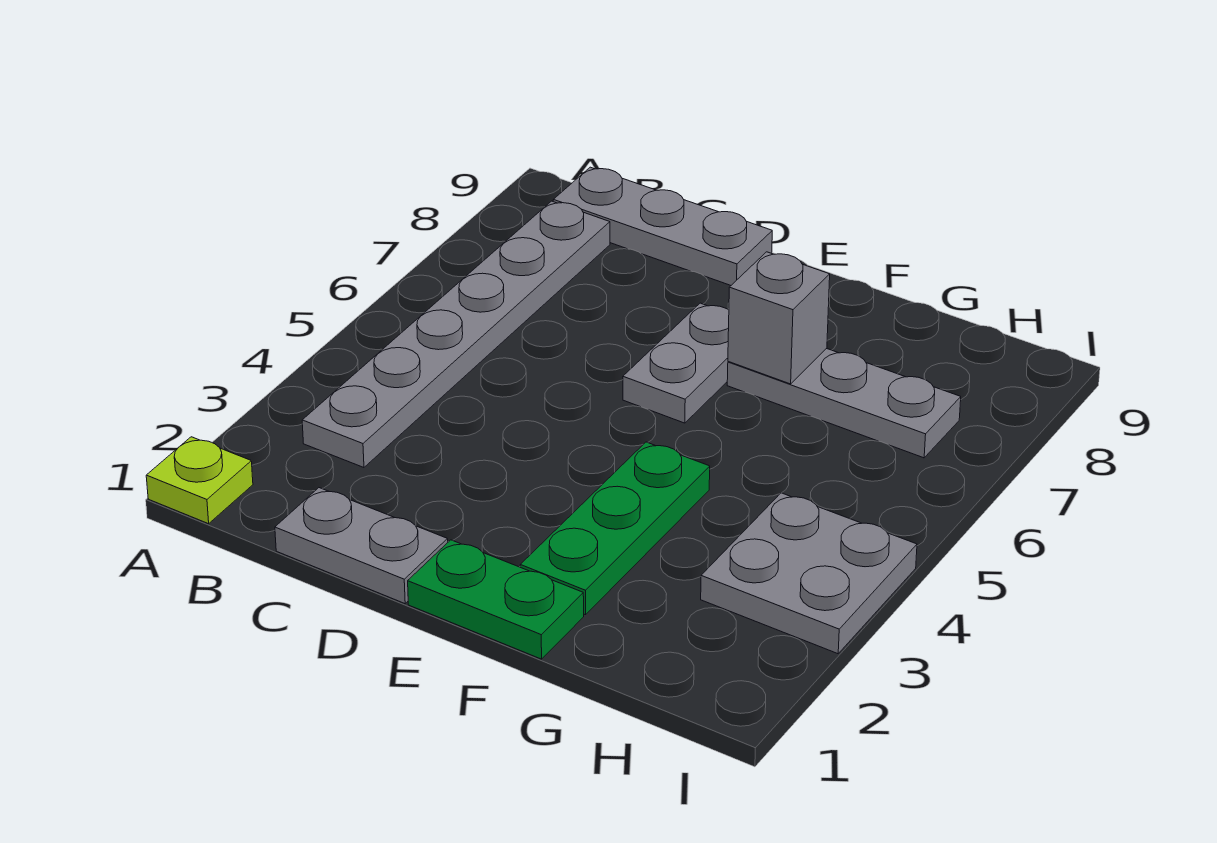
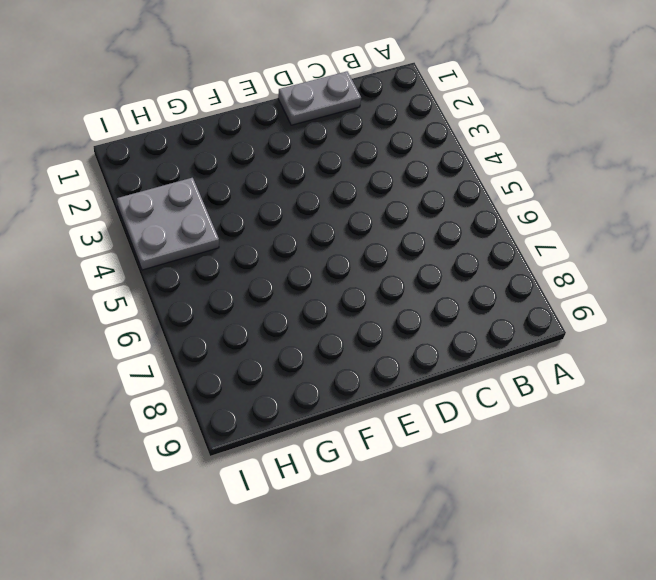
none -> lime 1x1 plate [146,437,253,524]
none -> grey 1x6 plate [302,201,610,467]

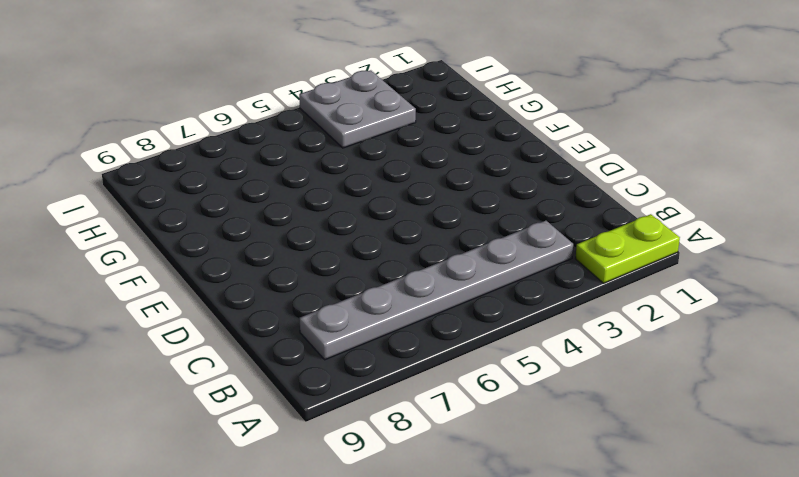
lime 1x2 plate [576,214,680,283] -> lime 1x1 plate [146,437,253,524]
none -> grey 1x3 plate [553,167,772,285]
none -> grey 1x2 plate [275,488,448,604]

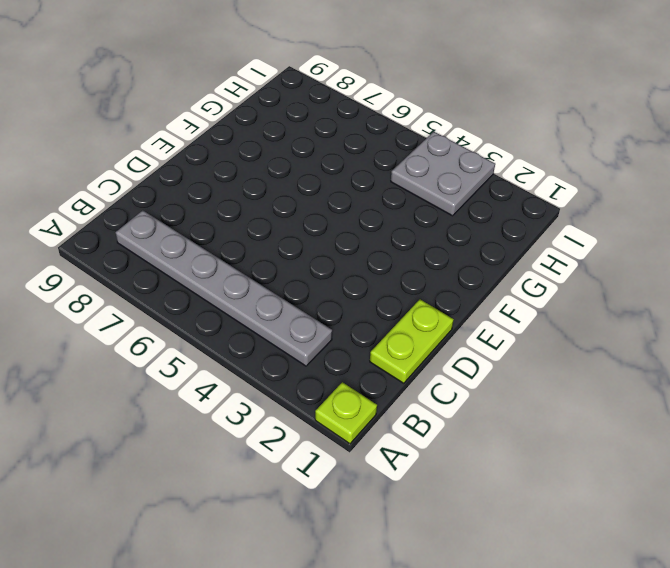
lime 1x2 plate [370,299,454,383] -> grey 1x2 plate [275,488,448,604]
none -> grey 1x3 plate [553,167,772,285]
none -> green 1x2 plate [408,540,584,659]

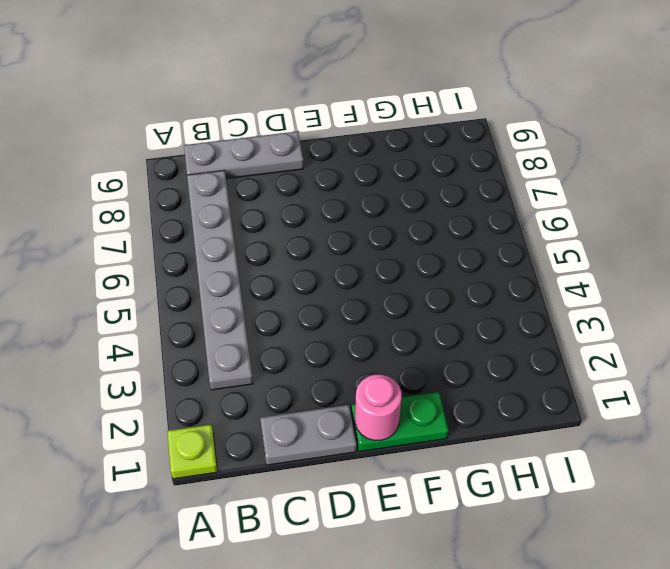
pink 1x1 round brick [355,375,402,440] -> none
none -> grey 1x2 plate [623,303,729,423]
none -> green 1x3 plate [520,442,710,615]

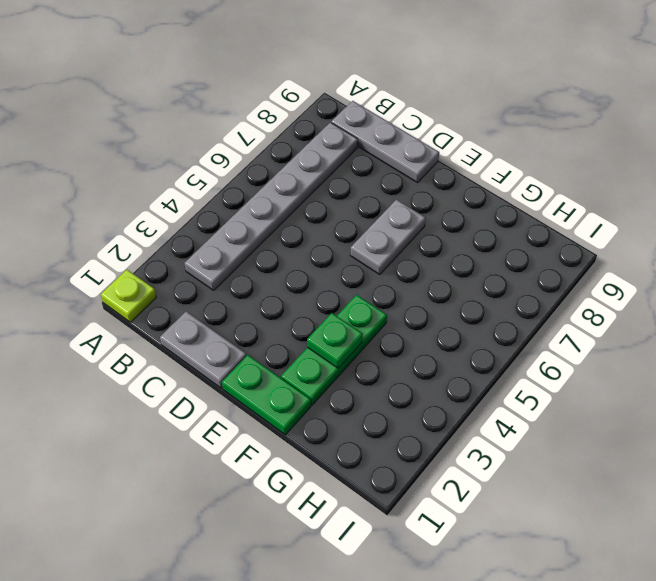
green 1x1 plate [307,313,363,368] -> none
none -> grey 1x3 plate [727,348,961,458]
none -> grey 2x2 plate [701,493,917,654]

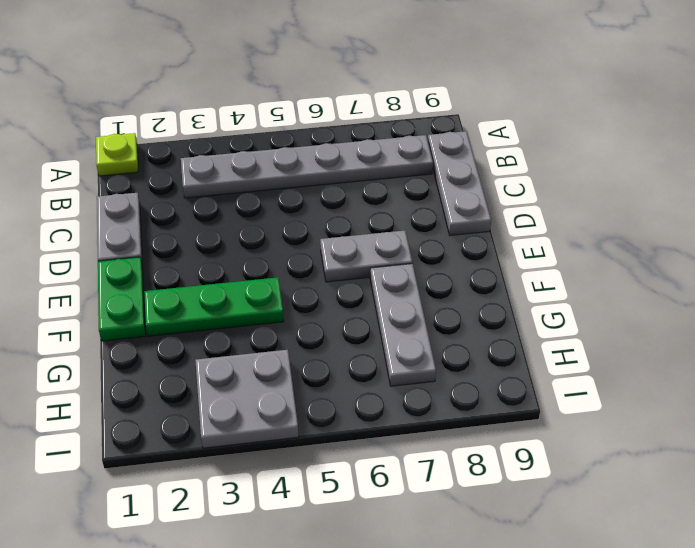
none -> grey 1x1 brick [728,252,830,384]

